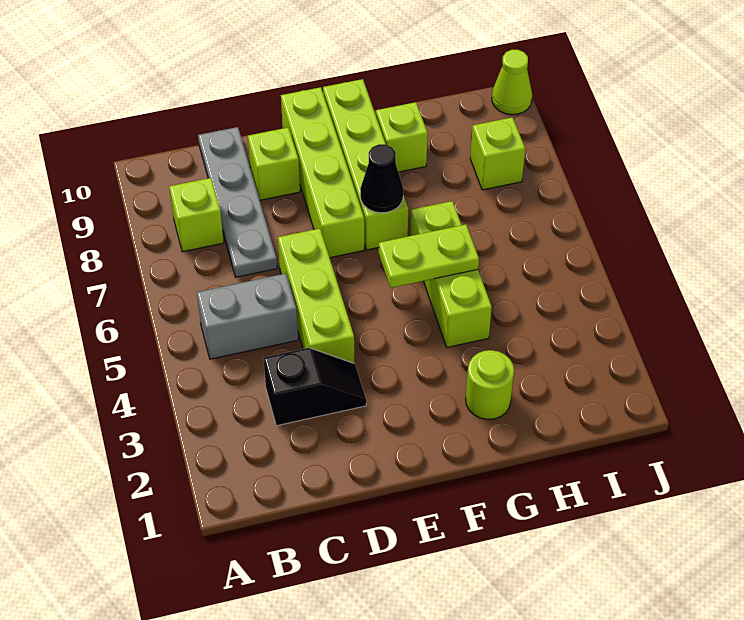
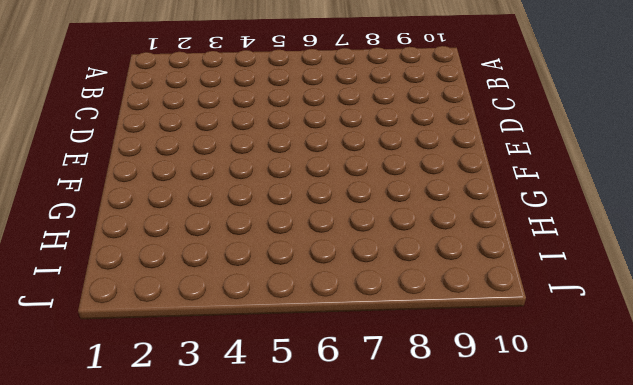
none -> grey 1x2 brick [197,273,298,359]
none -> lime 1x1 brick [169,178,224,252]
none -> black 1x2 slope [264,348,366,426]

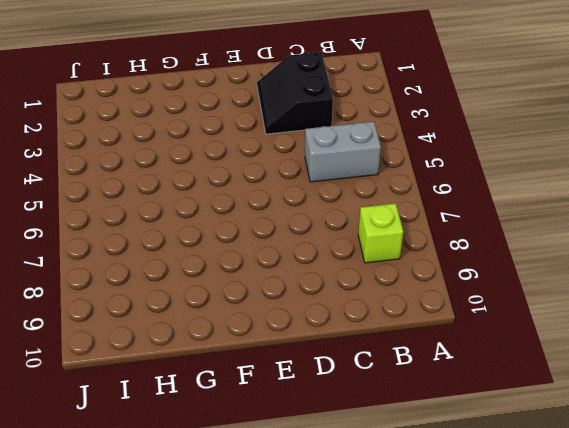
black 2x2 slope [257,52,333,134] -> black 1x2 slope [264,348,366,426]
none -> grey 1x4 plate [198,127,277,277]
none -> lime 1x3 brick [278,229,354,363]
none -> lime 1x1 brick [248,128,300,200]

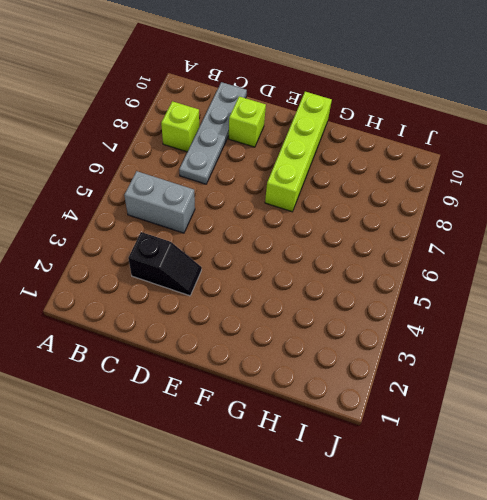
none -> lime 1x3 brick [278,229,354,363]
none -> lime 1x4 brick [281,87,364,258]
none -> lime 1x1 round brick [466,350,514,419]

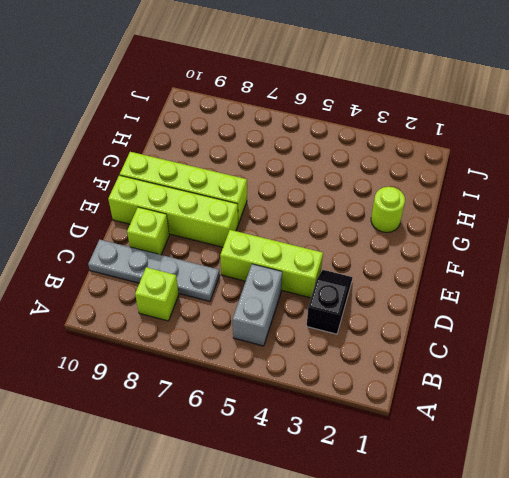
none -> lime 1x3 brick [410,201,492,347]
none -> lime 1x1 brick [376,102,428,172]
none -> lime 1x1 brick [470,117,525,190]

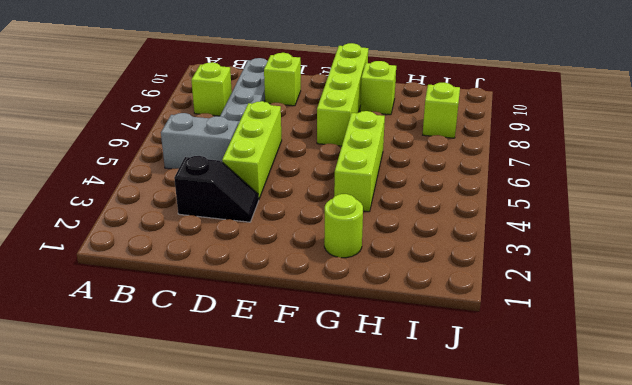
none -> lime 1x4 brick [281,87,364,258]
none -> lime 1x1 cone [492,50,532,115]
none -> lime 1x2 plate [379,225,479,288]

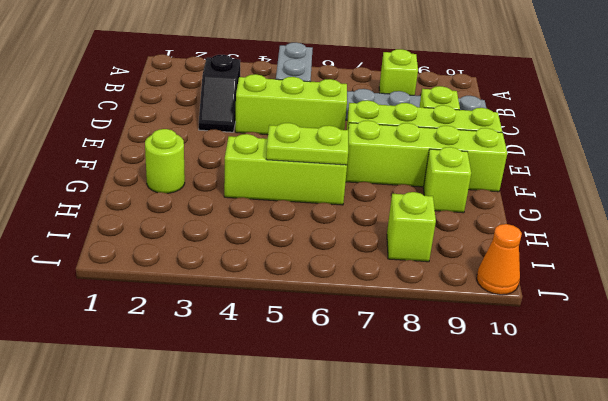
lime 1x2 plate [266,123,348,165] -> lime 1x2 plate turned to [379,225,479,288]
orange 1x1 cone [477,224,522,295] -> lime 1x1 cone [492,50,532,115]
none -> black 1x1 cone [360,144,404,213]

